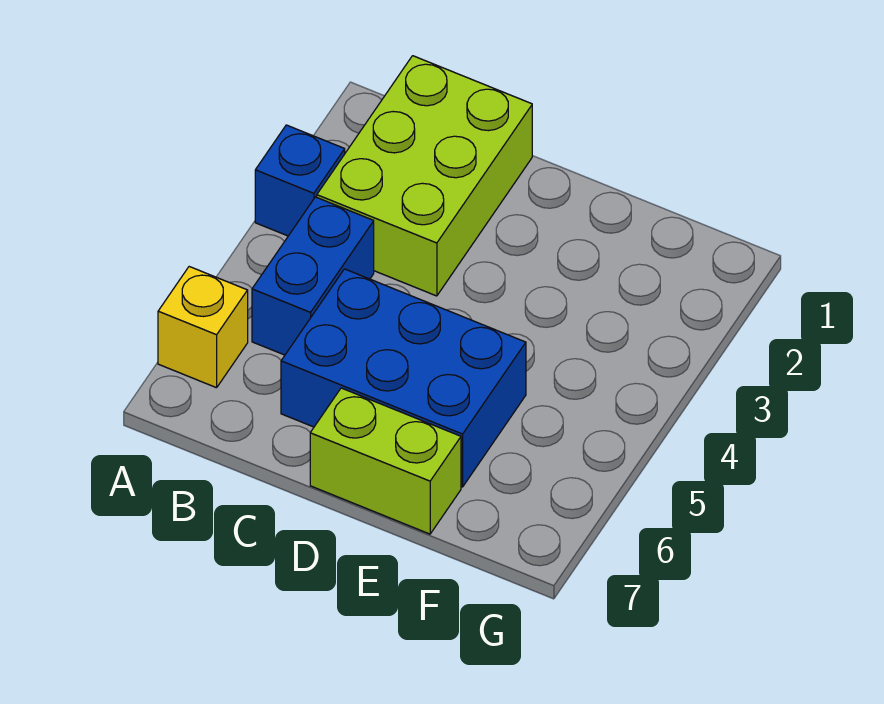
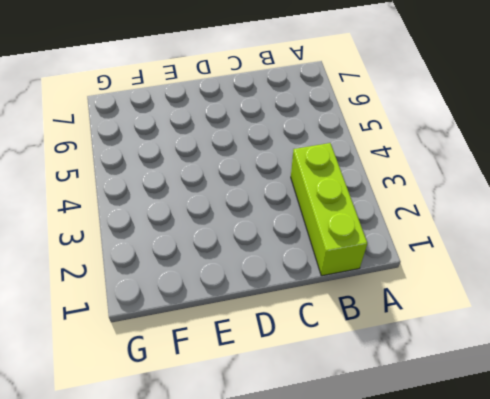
lime 1x3 brick [291,143,367,276] -> lime 2x3 brick [317,56,532,296]
none -> blue 1x1 brick [255,125,345,236]
none -> yellow 1x1 brick [158,267,248,388]

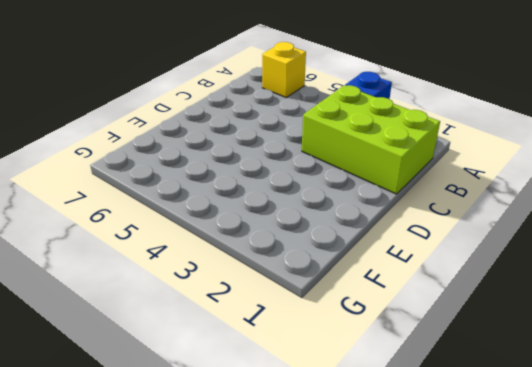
none -> blue 1x2 brick [252,197,374,355]
none -> blue 2x3 brick [281,269,526,487]

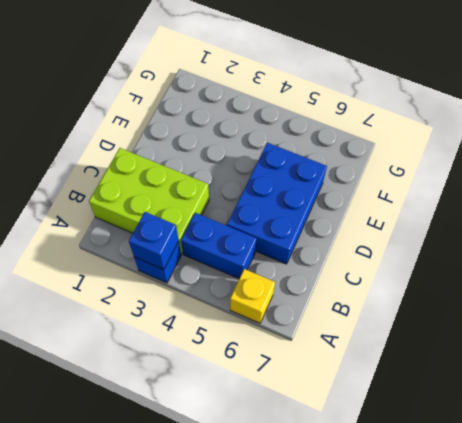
blue 1x1 brick [129,212,179,270] -> none
none -> lime 1x2 brick [310,388,461,534]

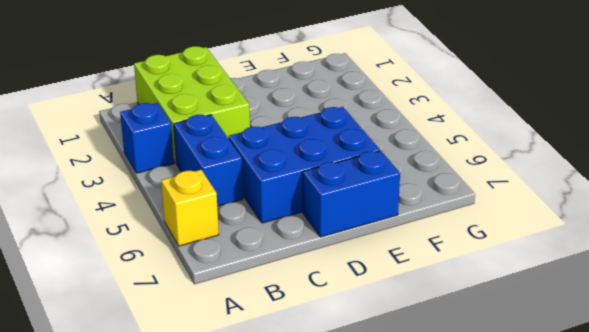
blue 1x2 brick [303,151,400,237] -> lime 1x2 brick [310,388,461,534]

